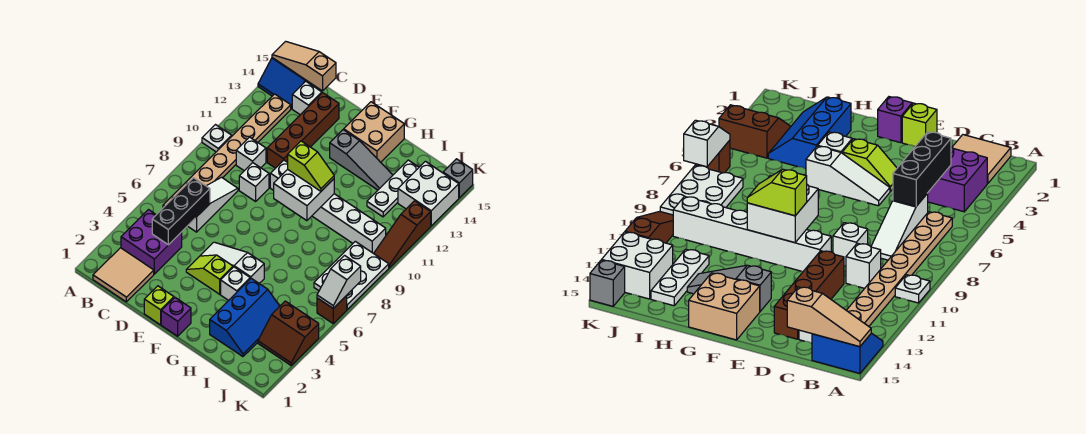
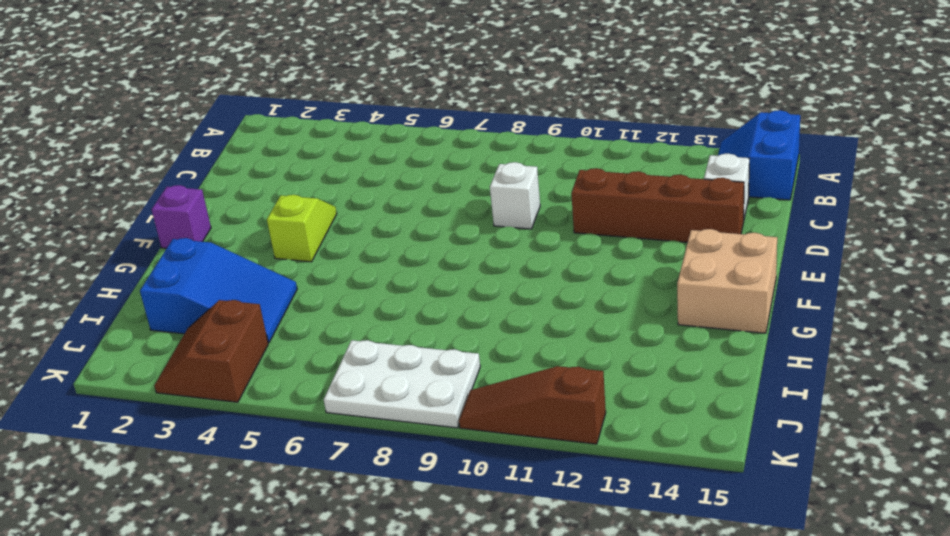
blue 2x3 slope [140,238,297,343] -> blue 2x3 slope turned to [210,278,280,357]
none -> white 1x1 plate [202,125,232,152]
none -> tan 2x2 tile [93,248,154,302]
none -> purple 2x2 brick [121,210,182,274]
none -> tan 1x8 plate [163,94,291,208]

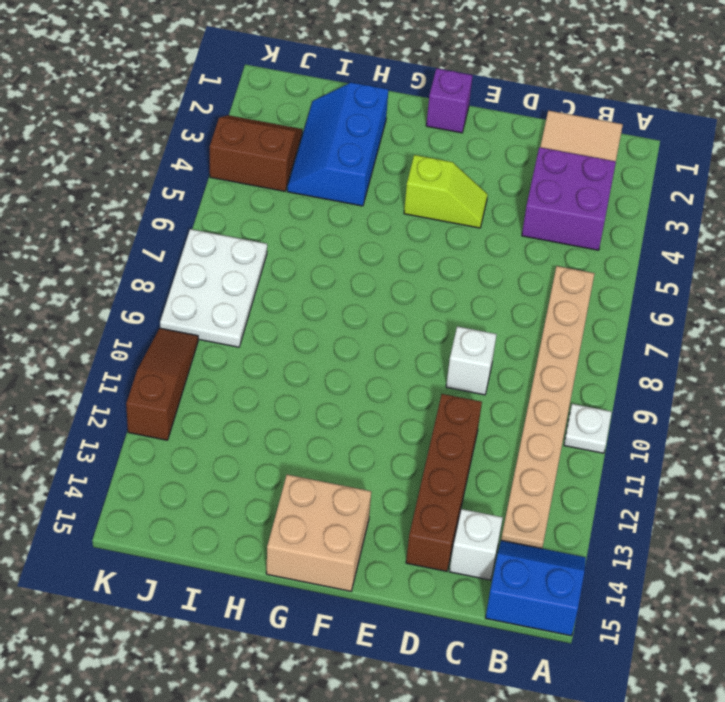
none -> white 1x3 slope [188,177,238,232]
none -> white 1x1 brick [236,137,266,171]
none -> lime 1x1 brick [144,286,174,325]
none -> white 1x3 slope [201,242,264,283]

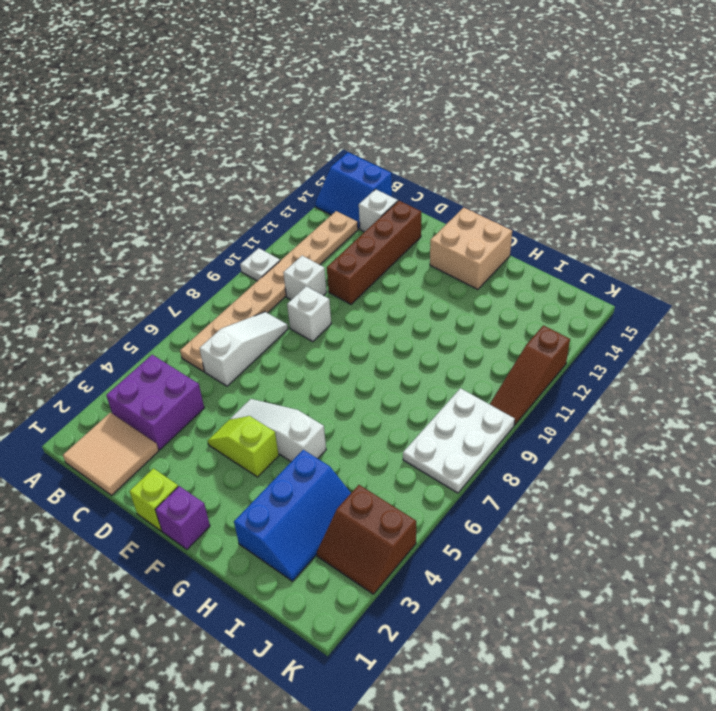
none -> white 1x6 brick [270,160,386,254]
none -> grey 1x3 slope [330,130,393,190]
none -> white 1x1 brick [221,267,250,300]
none -> white 1x3 plate [367,160,419,217]

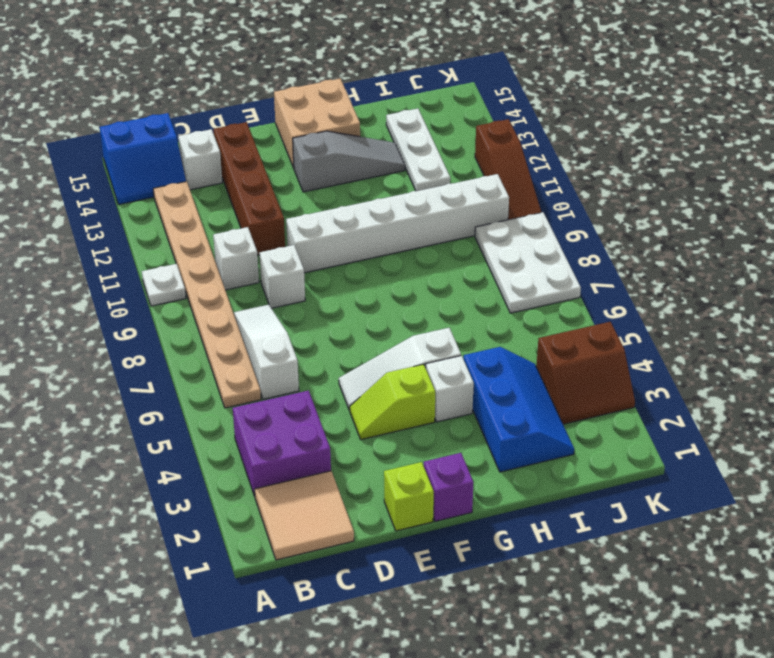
none -> white 2x2 brick [398,161,459,226]
none -> brown 1x1 brick [317,296,347,323]
none -> grey 1x1 brick [443,159,473,198]
none -> tan 1x3 slope [272,41,336,91]

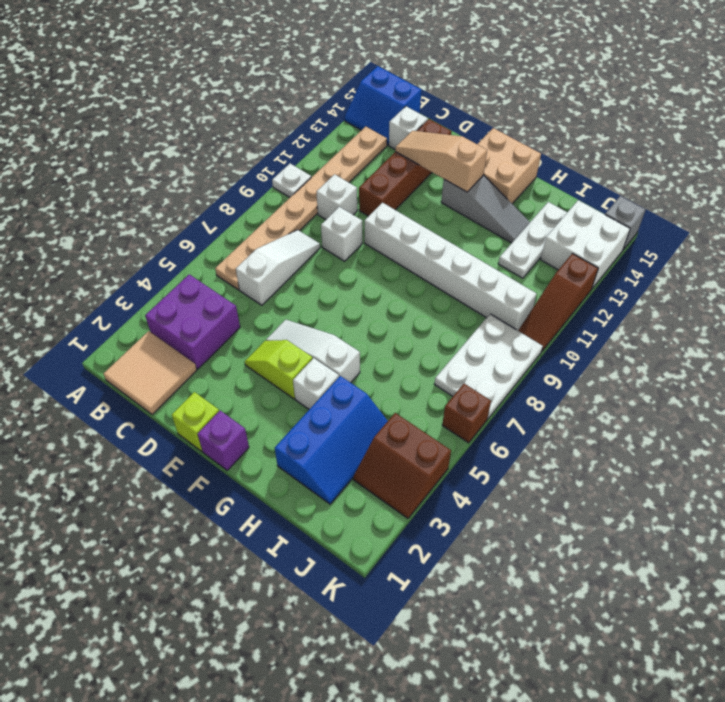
tan 1x3 slope [395,131,487,192] -> tan 1x3 slope moved to [272,41,336,91]
none -> black 1x3 brick [152,178,210,245]
none -> white 2x2 brick [274,169,334,221]
none -> white 1x2 slope [317,256,361,308]
none -> lime 1x2 slope [288,141,334,191]

